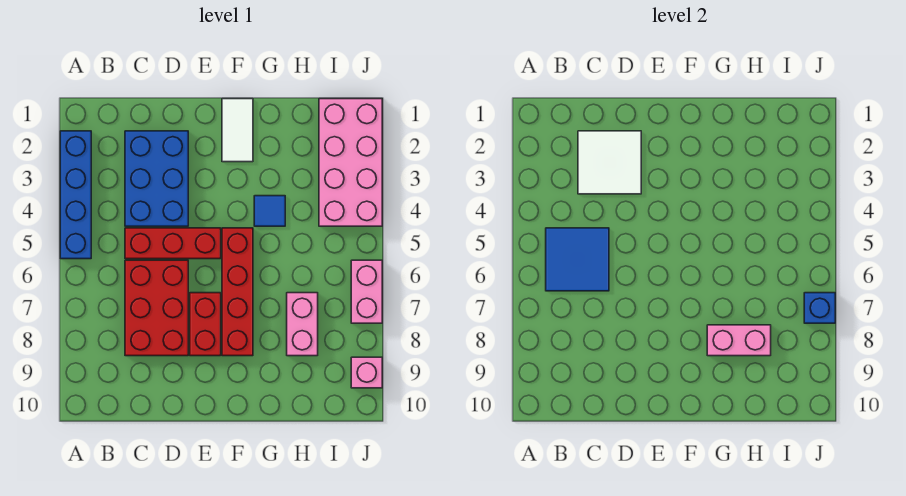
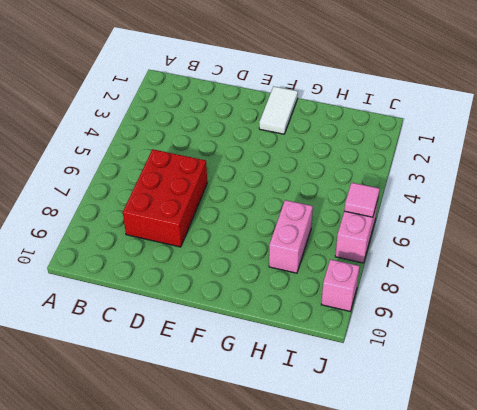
pink 1x1 tile [344,183,379,217] -> none
none -> blue 1x4 brick [60,131,91,259]
none -> blue 2x3 brick [125,131,188,226]
none -> red 1x3 brick [125,228,221,259]

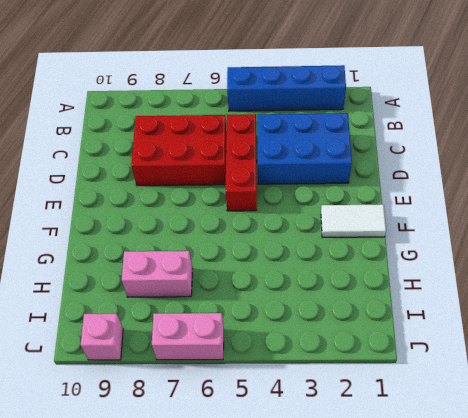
none -> red 1x2 brick [190,293,221,356]
none -> red 1x4 brick [222,228,253,356]
none -> blue 1x1 tile [254,196,285,226]

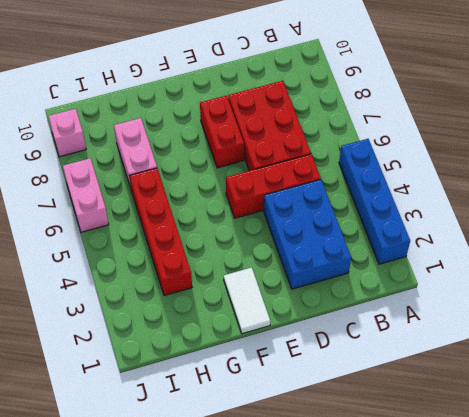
red 1x4 brick [129,168,192,296] -> red 1x4 brick moved to [222,228,253,356]
none -> blue 1x1 tile [254,196,285,226]
none -> pink 2x4 brick [319,99,382,226]
none -> blue 2x2 tile [546,228,609,291]

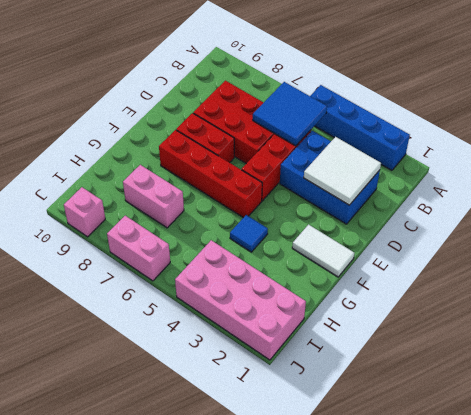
none -> pink 1x2 brick [707,325,771,356]
none -> blue 1x1 brick [804,293,835,323]

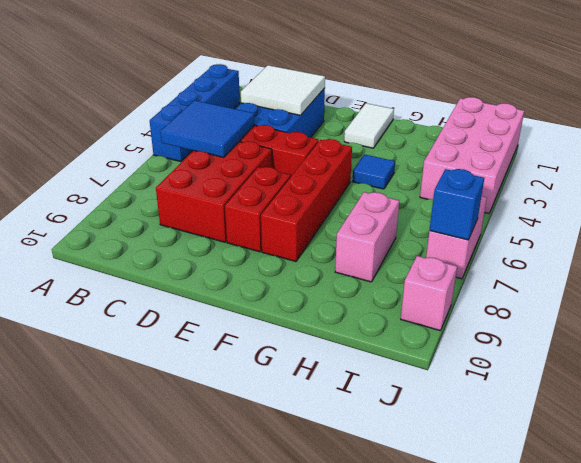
none -> pink 1x2 brick [707,325,771,356]

